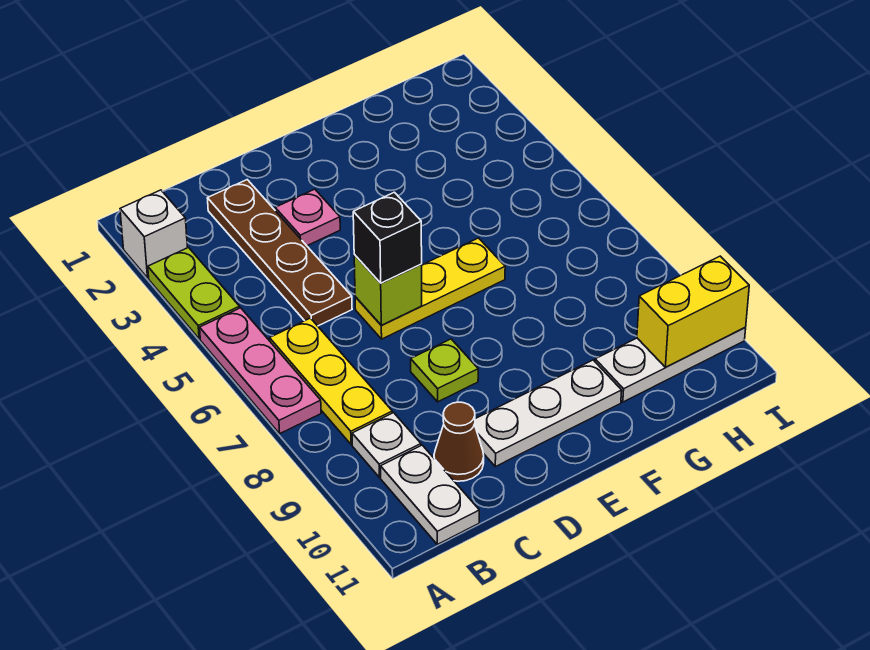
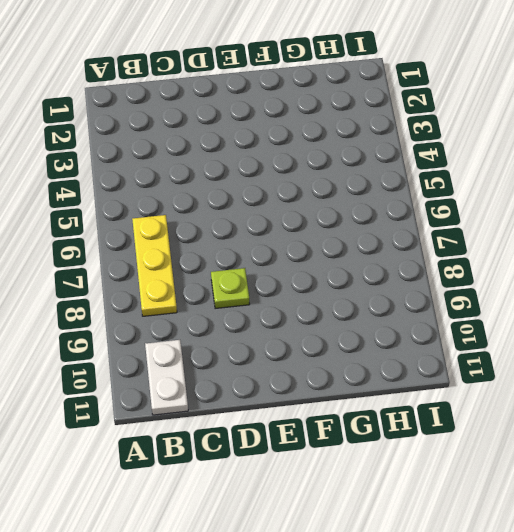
none -> white 1x1 brick [120,190,187,278]
none -> lime 1x2 plate [148,248,240,339]
none -> pink 1x3 plate [200,308,321,433]

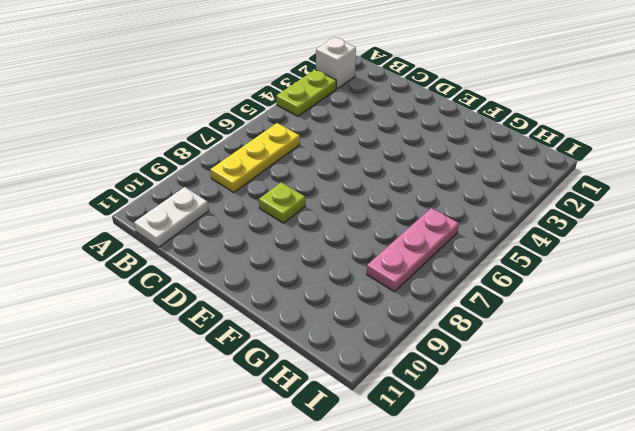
pink 1x3 plate [367,208,459,292] -> pink 1x3 plate moved to [200,308,321,433]
none -> white 1x1 plate [352,413,421,477]
none -> brown 1x4 plate [207,180,352,326]
none -> brown 1x1 cone [434,402,484,481]

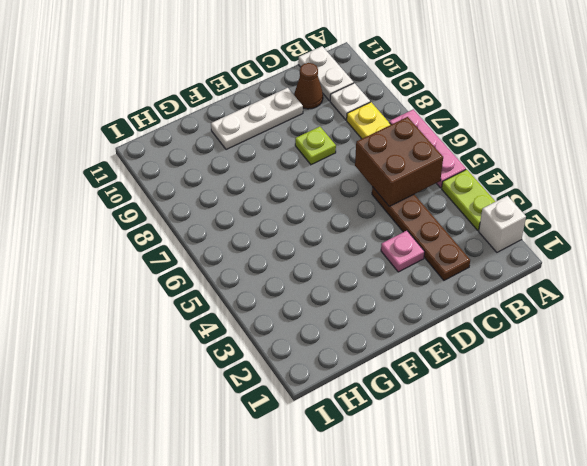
brown 2x2 brick [355,117,443,207] -> none
none -> yellow 1x3 plate [355,238,505,339]
none -> white 1x3 plate [595,328,746,402]
none -> lime 1x1 brick [354,255,422,325]

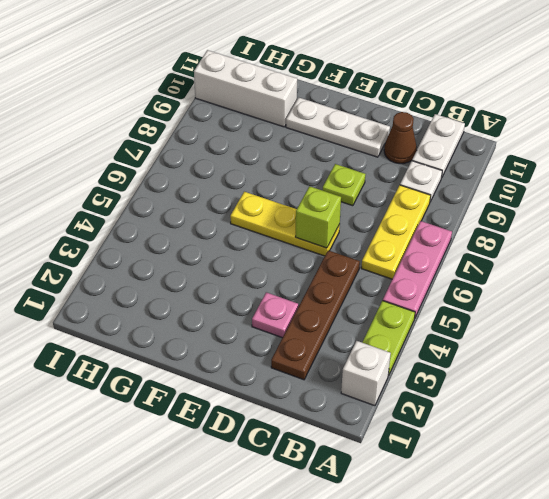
white 1x3 brick [194,50,297,127] -> white 1x3 plate [595,328,746,402]
none -> yellow 1x2 brick [637,256,749,367]
none -> black 1x1 brick [353,192,422,283]

